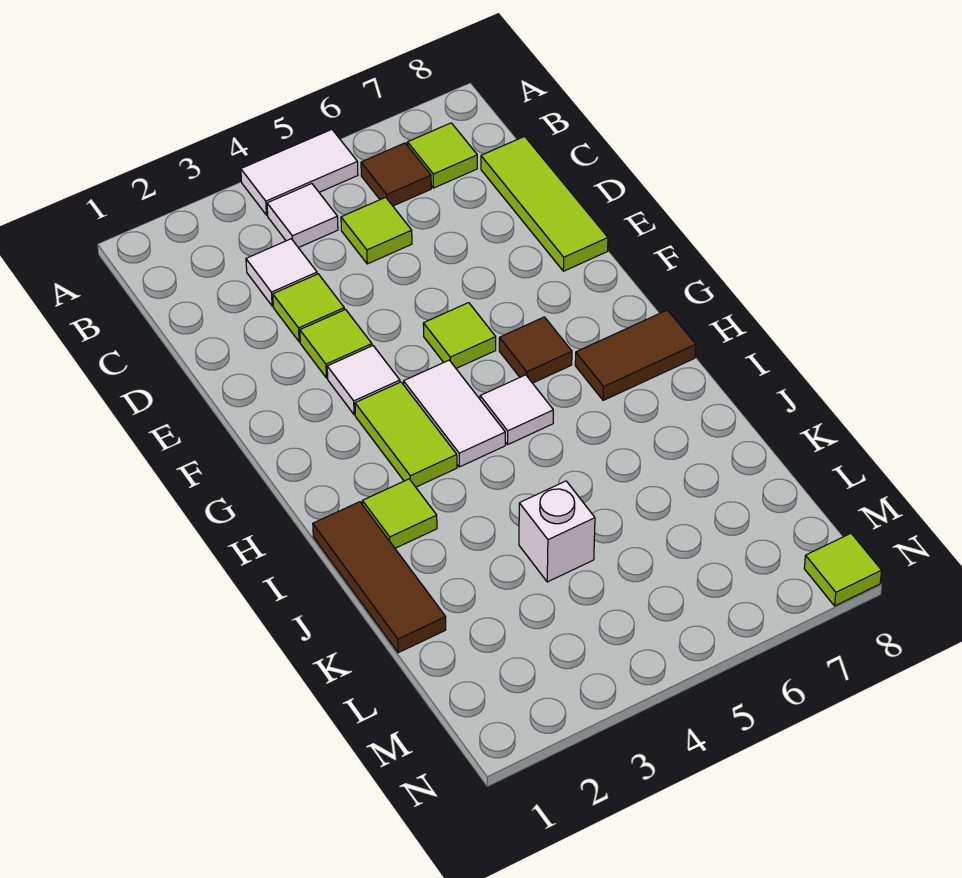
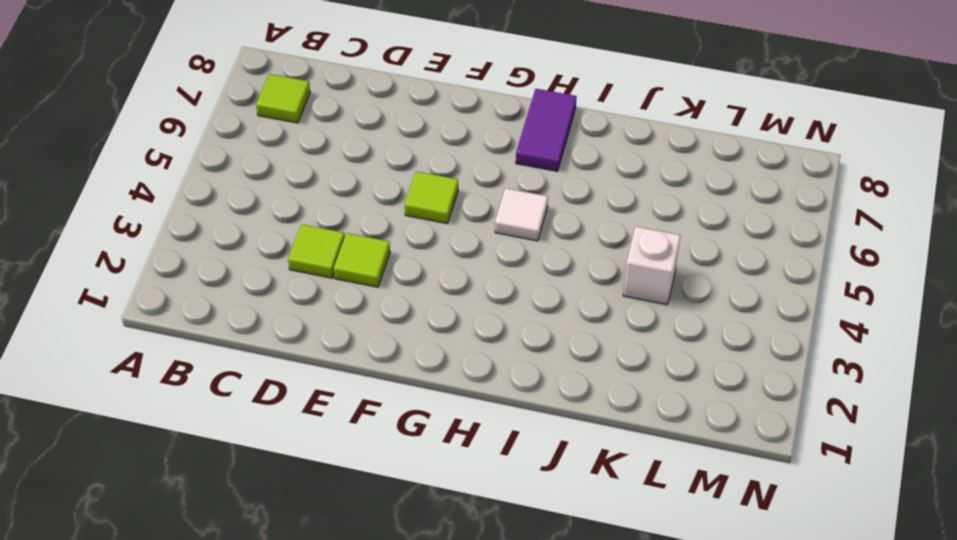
purple 1x2 tile [516,89,577,171] -> brown 1x2 tile [575,310,696,400]
none -> white 1x2 tile [241,129,358,215]
none -> white 1x1 tile [267,184,338,248]
none -> brown 1x1 tile [361,143,431,206]

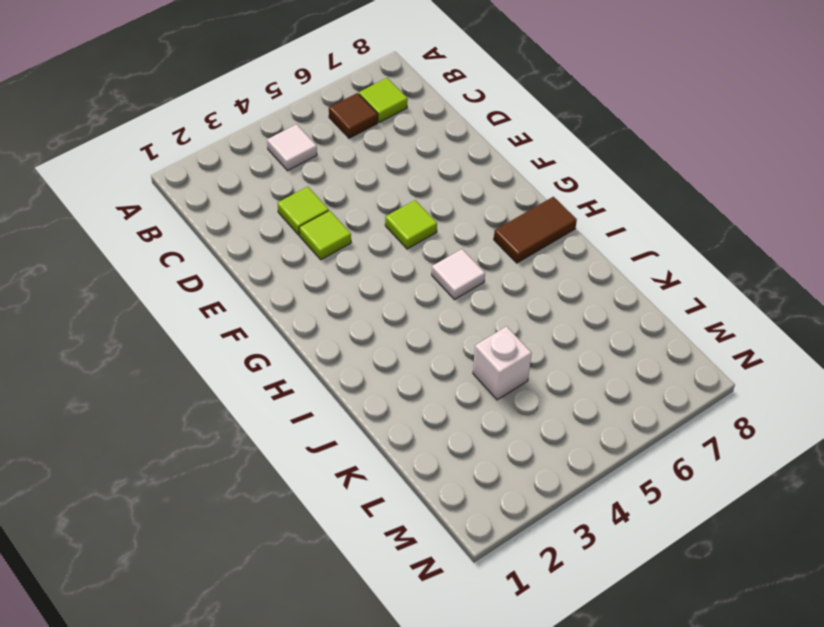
none -> white 1x2 tile [241,129,358,215]
none -> white 1x1 tile [246,239,317,306]
none -> lime 1x1 tile [341,197,412,264]

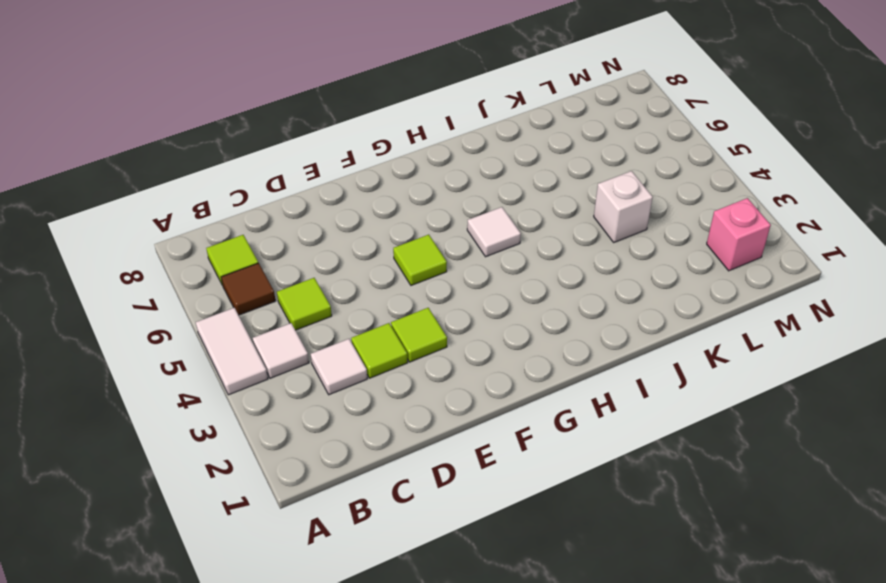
pink 1x1 brick [707,198,771,271] -> none
none -> lime 1x3 tile [481,136,608,271]
none -> white 1x1 tile [327,346,400,415]
none -> lime 1x2 tile [355,382,457,487]

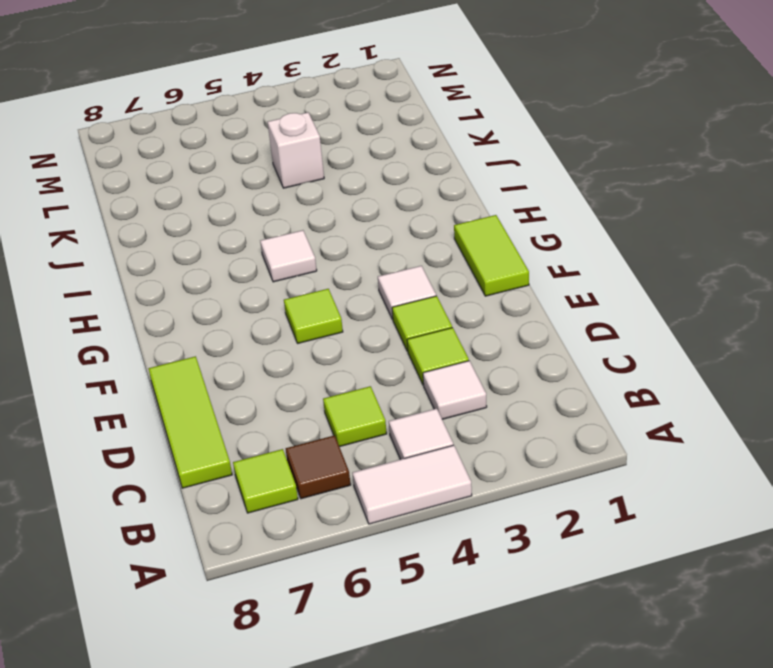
lime 1x2 tile [454,215,529,296] -> lime 1x2 tile moved to [355,382,457,487]
none -> white 1x2 tile [404,360,505,467]
none -> brown 1x1 tile [499,317,572,383]
none -> brown 1x2 tile [575,310,696,400]

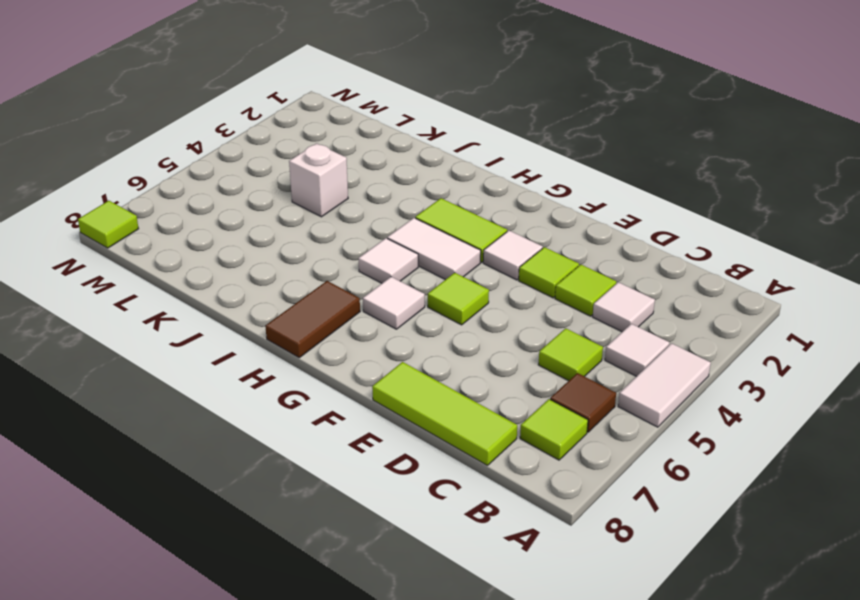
white 1x1 tile [363,277,425,329] -> brown 1x1 tile [499,317,572,383]
none -> brown 1x3 tile [313,502,446,653]
none -> lime 1x1 tile [362,479,437,548]

